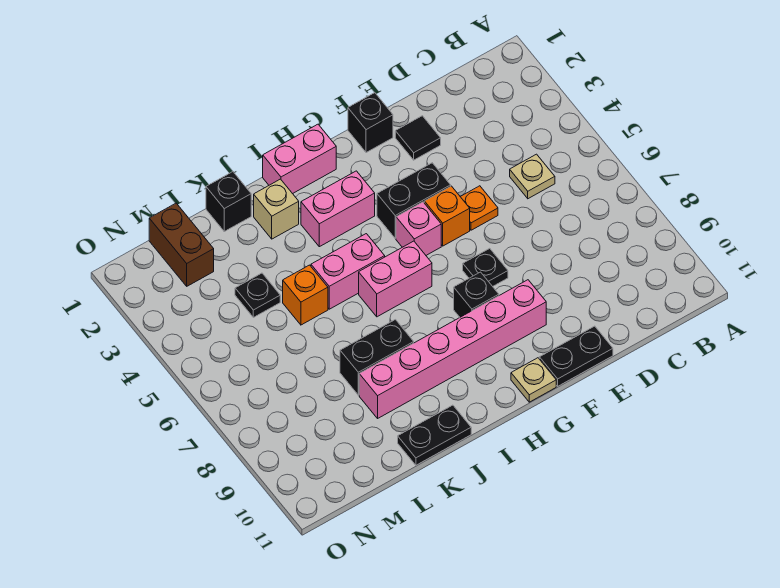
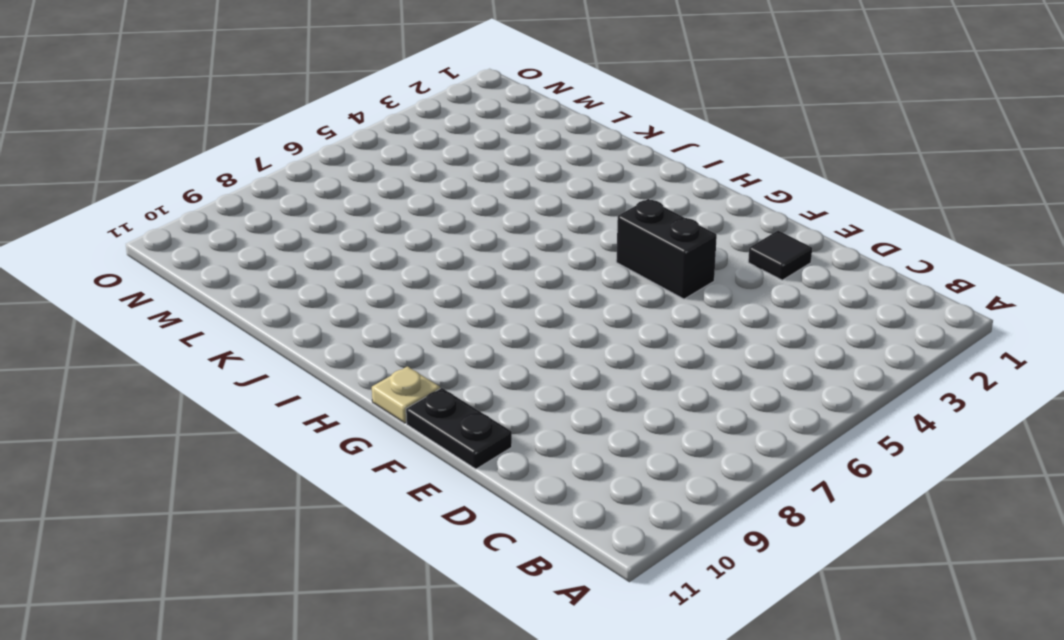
none -> tan 1x1 plate [510,154,555,199]
none -> orange 1x1 plate [460,186,498,230]
none -> black 1x1 brick [348,93,393,153]

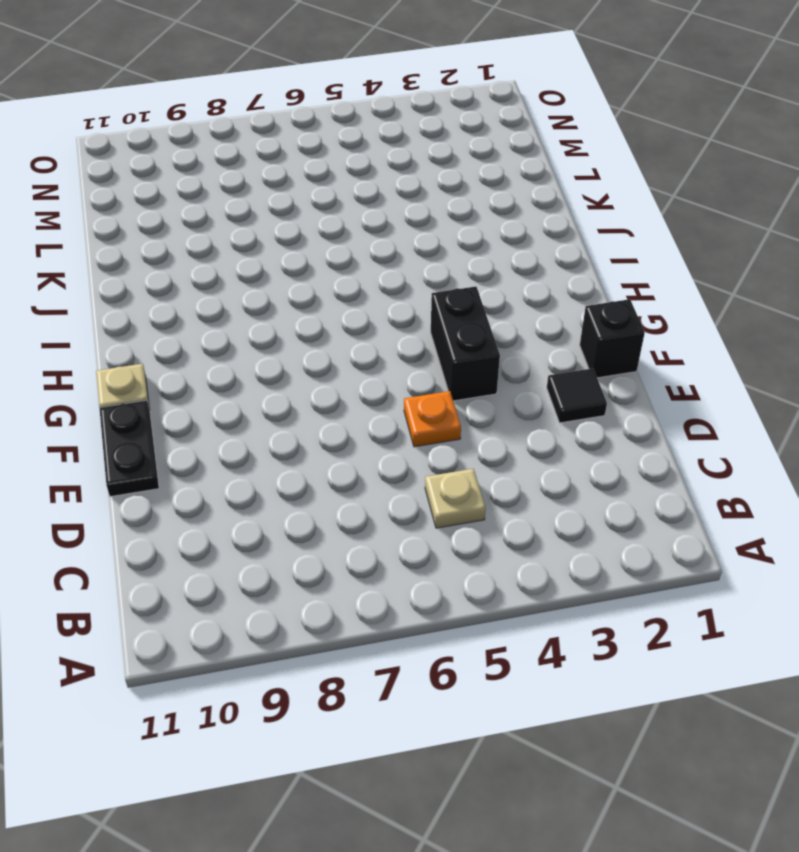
none -> orange 1x1 brick [424,186,470,246]
none -> black 1x1 plate [463,248,508,286]
none -> pink 1x6 brick [359,280,546,418]

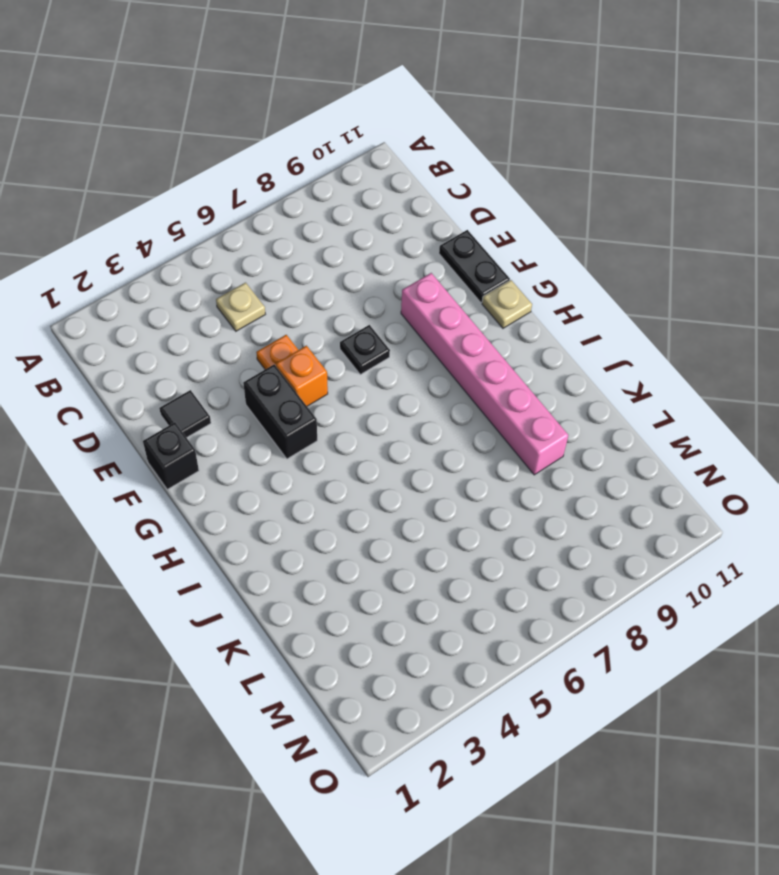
none -> pink 1x1 brick [396,202,441,255]
none -> black 1x1 brick [454,272,499,317]
none -> pink 1x2 brick [263,124,336,194]

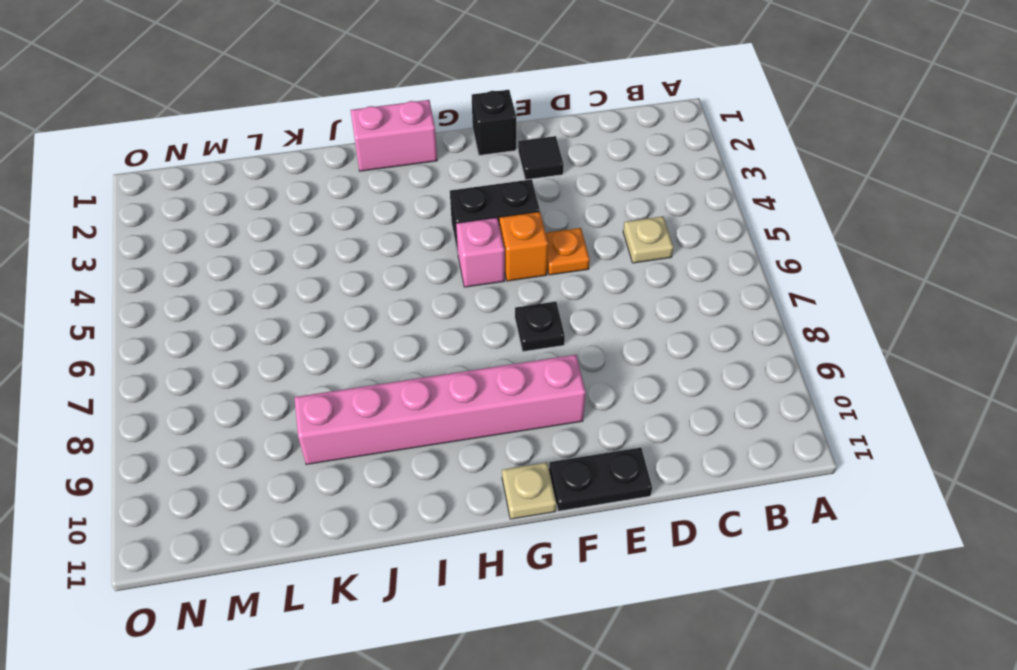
none -> black 1x1 brick [454,272,499,317]
none -> pink 1x2 brick [301,171,375,247]
none -> pink 1x2 brick [359,241,432,317]

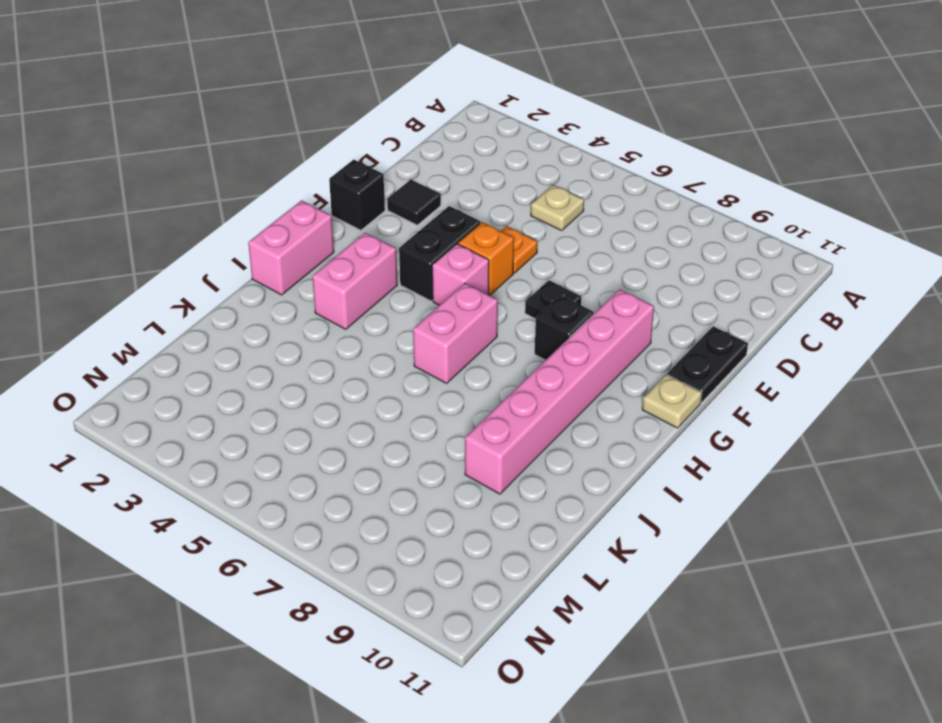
none -> pink 1x2 brick [311,234,385,309]
none -> tan 1x1 brick [254,179,299,239]
none -> black 1x2 brick [340,320,414,395]

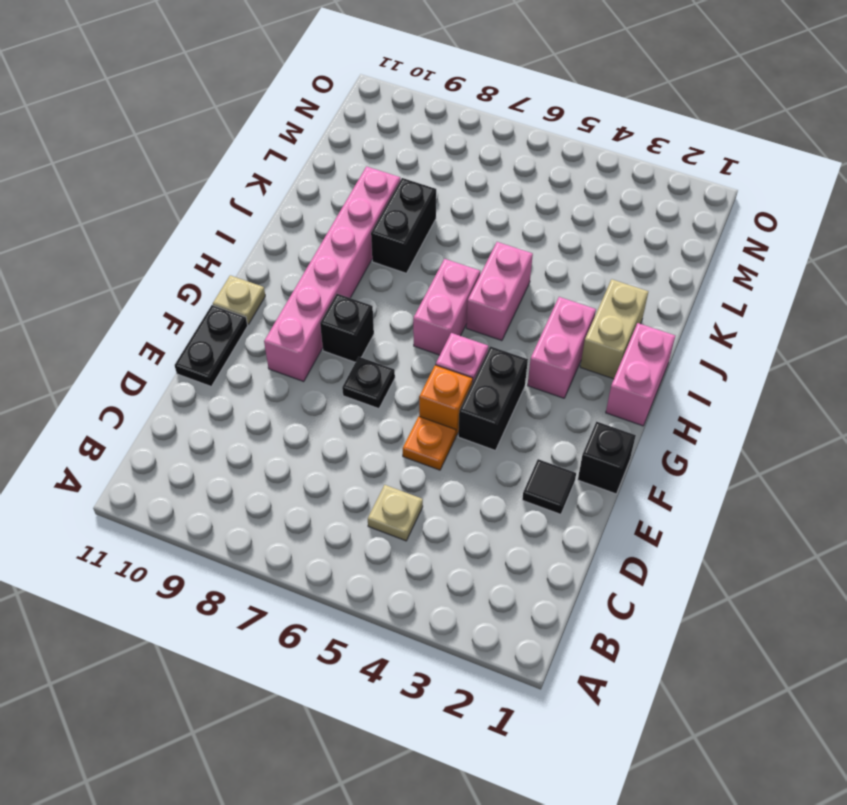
tan 1x2 brick [580,279,648,379] -> tan 1x1 brick [254,179,299,239]
none -> black 1x2 plate [398,405,471,465]
none -> black 1x1 brick [206,172,251,231]
none -> orange 1x1 brick [283,265,328,325]

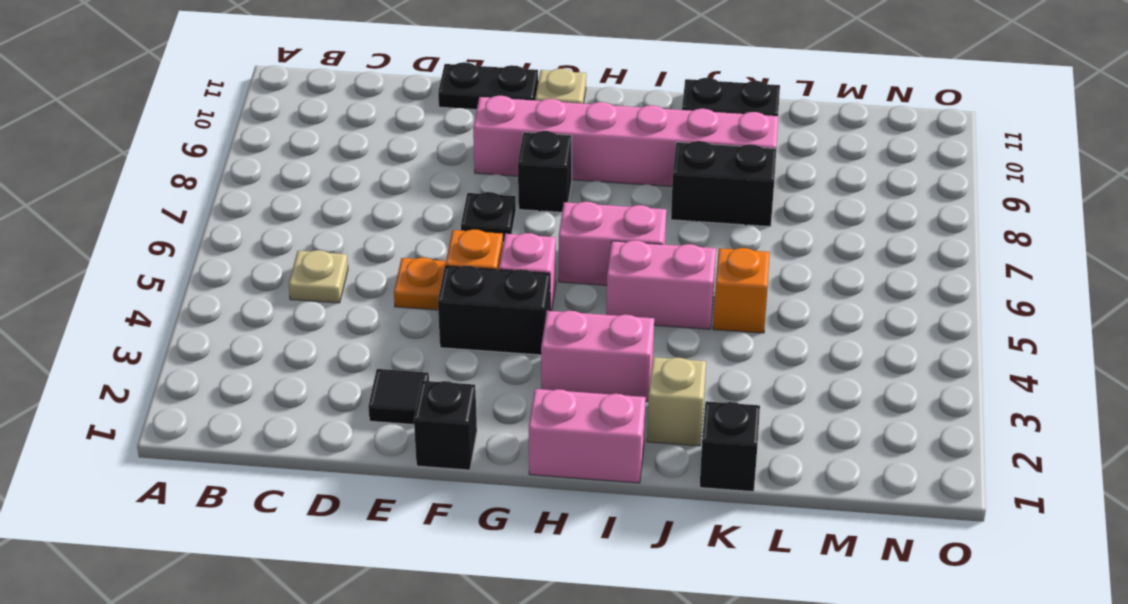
none -> black 1x1 plate [235,273,280,317]
none -> brown 1x2 brick [149,203,214,286]

